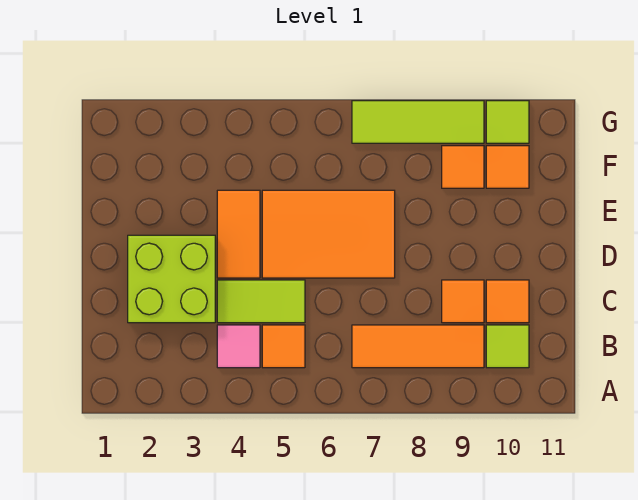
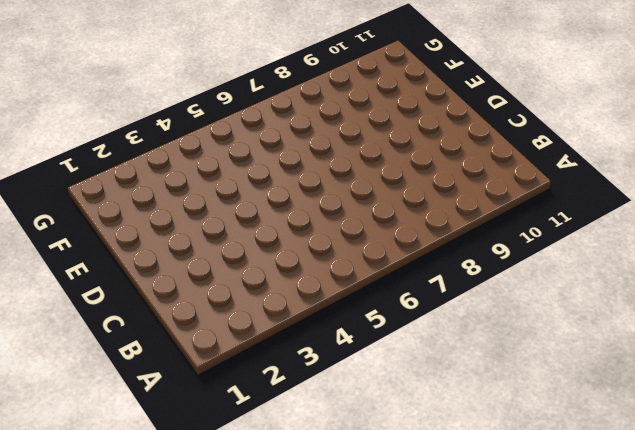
none -> pink 1x1 tile [217,325,260,368]
none -> orange 1x1 tile [262,325,305,368]
none -> orange 1x3 tile [352,325,484,368]

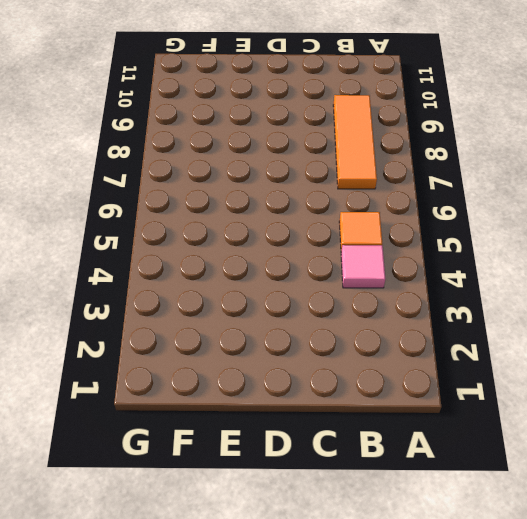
none -> lime 1x1 tile [486,325,529,368]
none -> lime 2x2 brick [128,235,215,323]
none -> lime 1x2 tile [217,280,305,323]

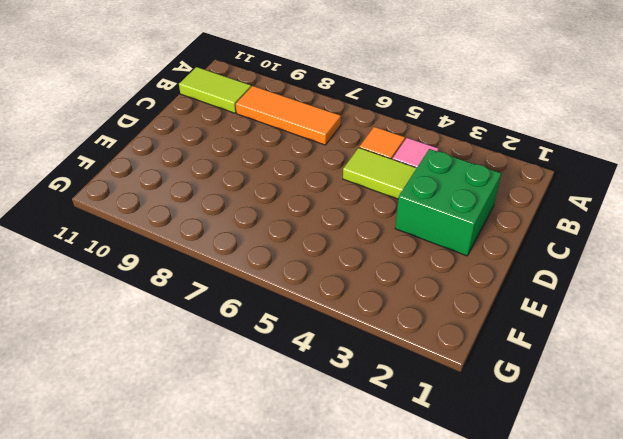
lime 1x2 tile [179,67,251,113] -> lime 1x1 tile [486,325,529,368]
green 2x2 brick [395,149,501,256] -> lime 2x2 brick [128,235,215,323]
none -> orange 1x1 tile [442,280,484,323]
none -> orange 1x1 tile [486,280,529,323]
none -> orange 1x2 tile [217,190,260,278]

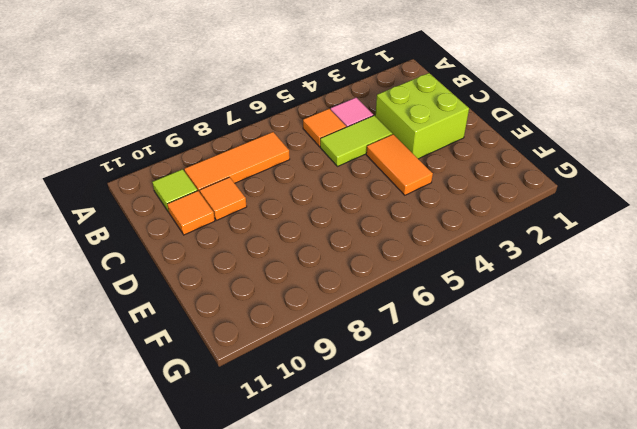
none -> orange 2x3 tile [262,190,395,278]
none -> orange 1x1 tile [442,146,484,188]
none -> orange 1x1 tile [486,146,529,188]

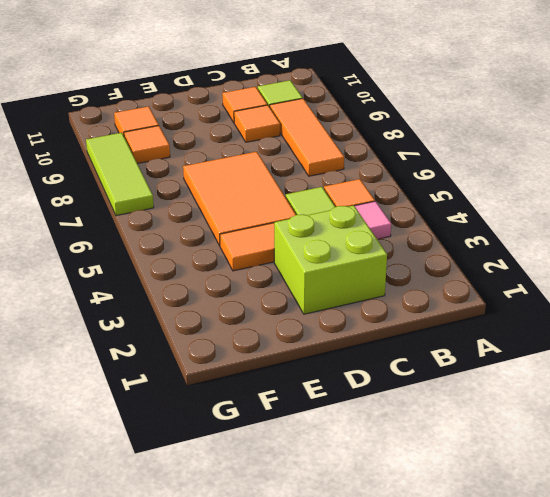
none -> lime 1x1 tile [486,101,529,143]

